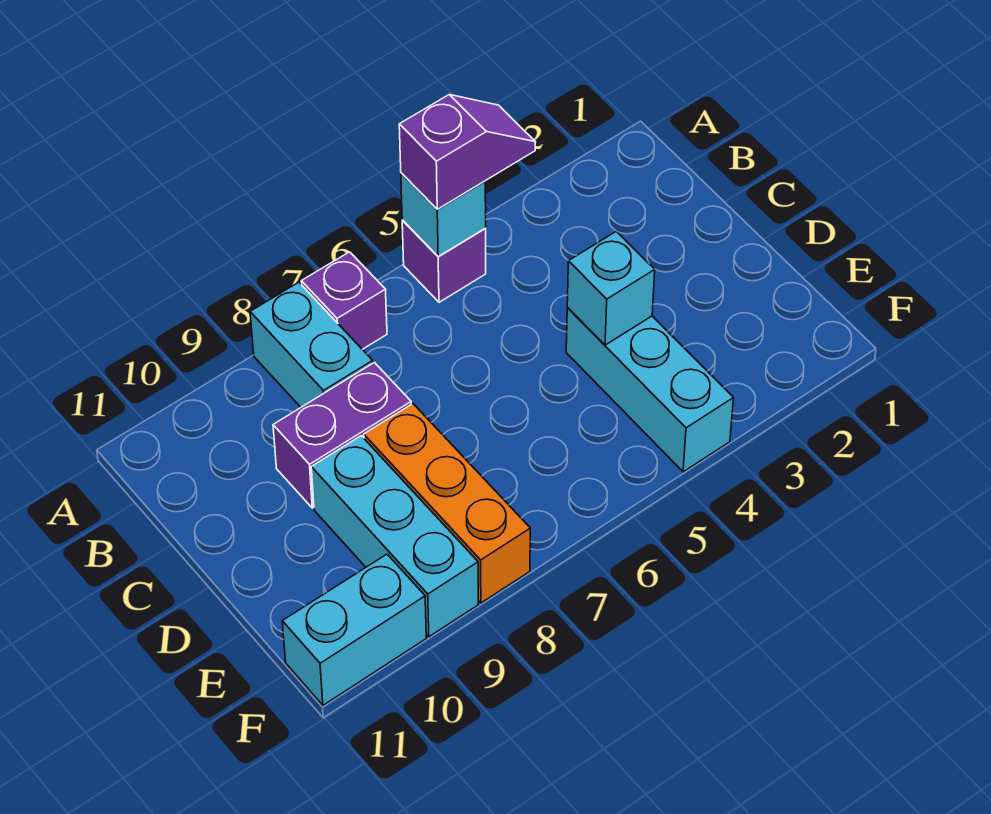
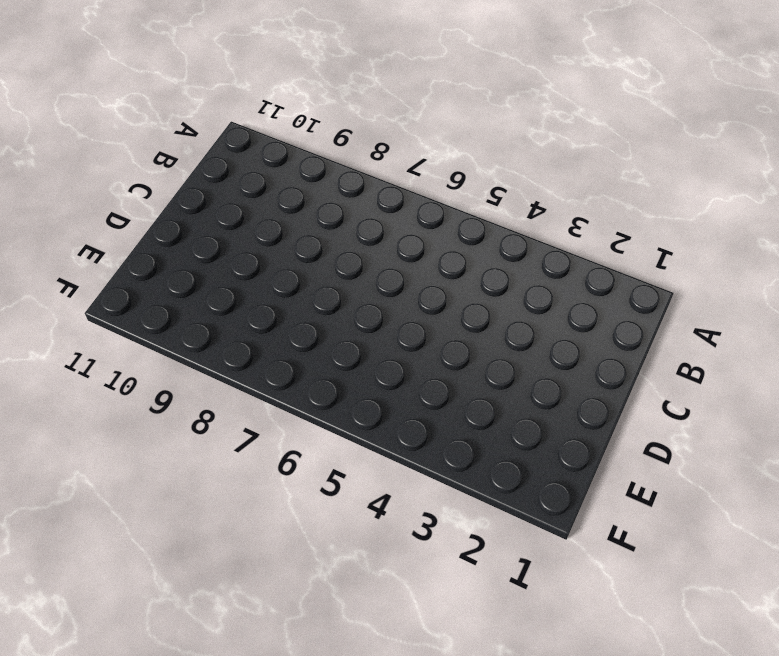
none -> purple 1x1 brick [402,220,486,302]
none -> purple 1x1 brick [301,252,387,349]

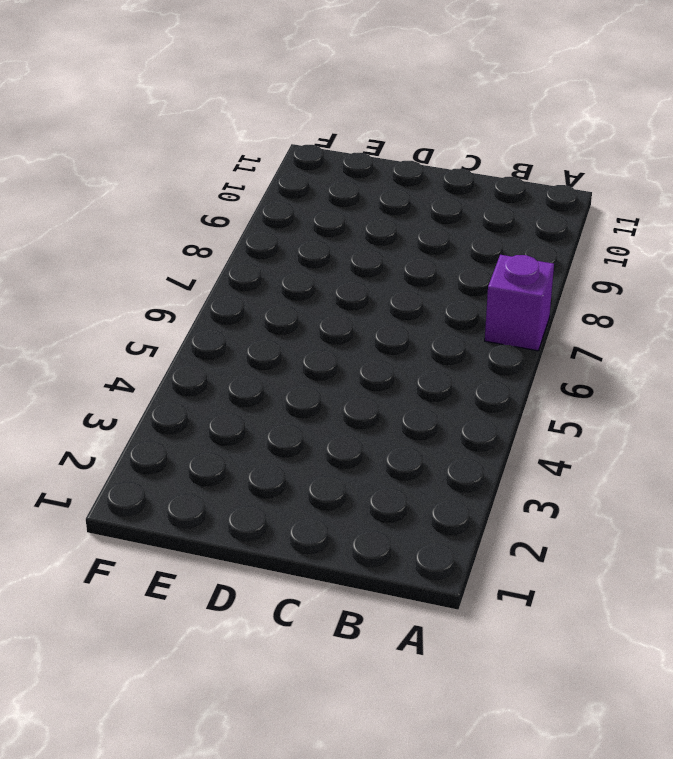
none -> purple 1x1 brick [402,220,486,302]
none -> cyan 1x2 brick [250,282,373,407]

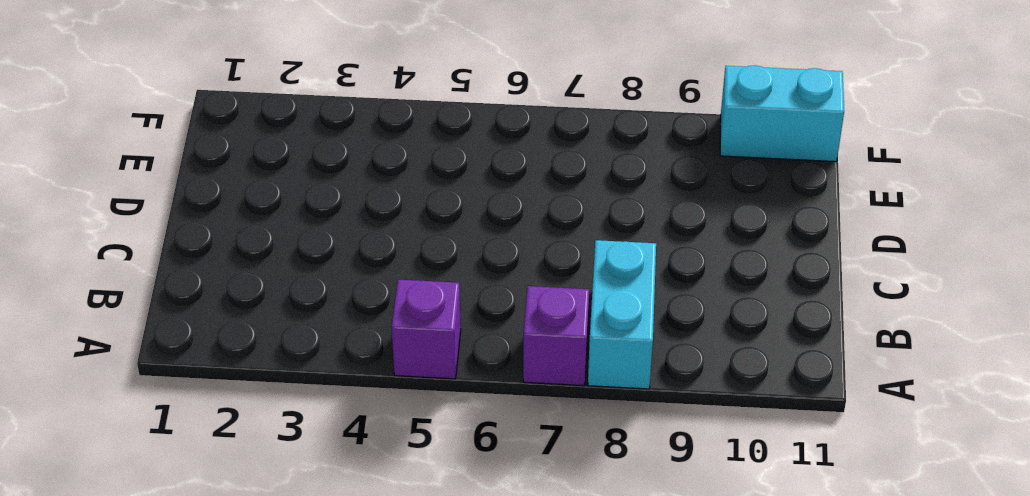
none -> purple 1x2 brick [273,363,411,508]
none -> cyan 1x3 brick [566,308,733,472]

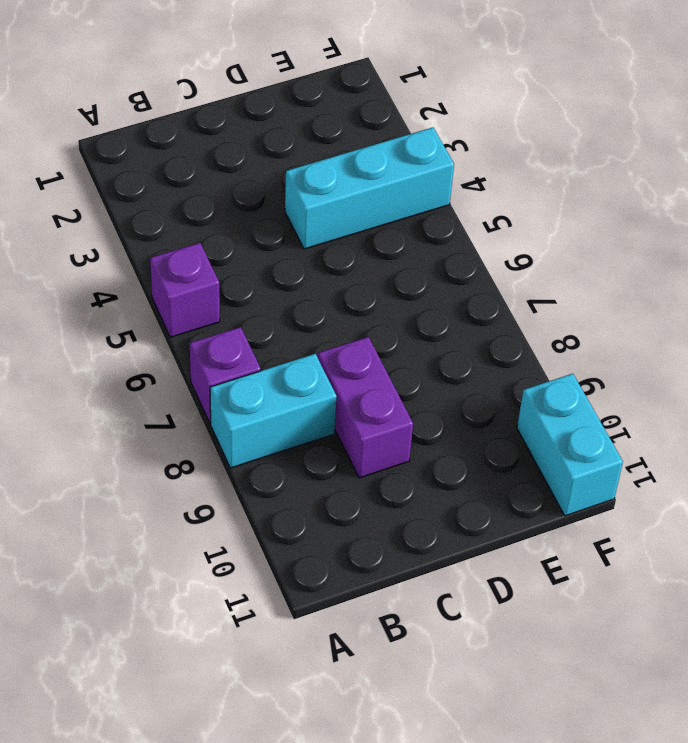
none -> orange 1x3 brick [364,404,530,603]
none -> cyan 1x3 brick [311,436,478,637]

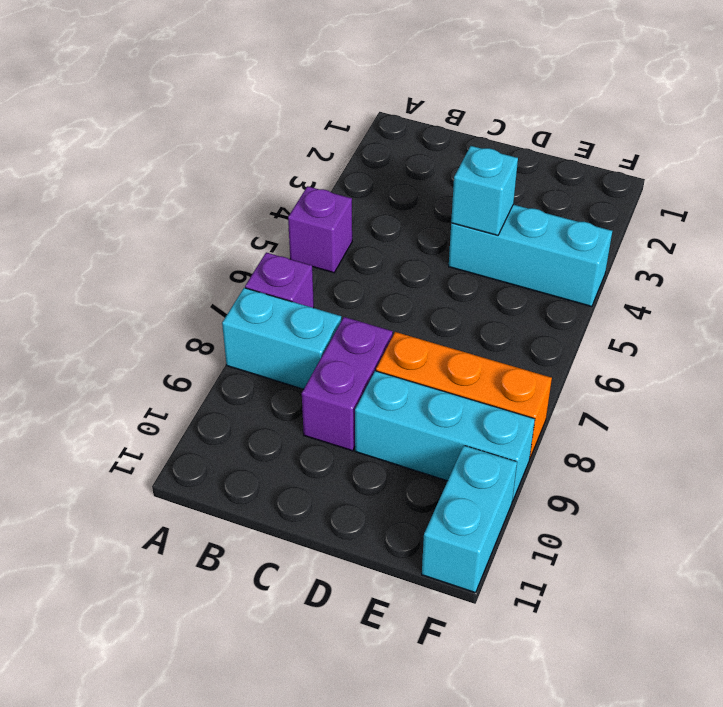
none -> cyan 1x1 brick [401,173,486,256]
none -> purple 1x2 slope [399,95,536,209]

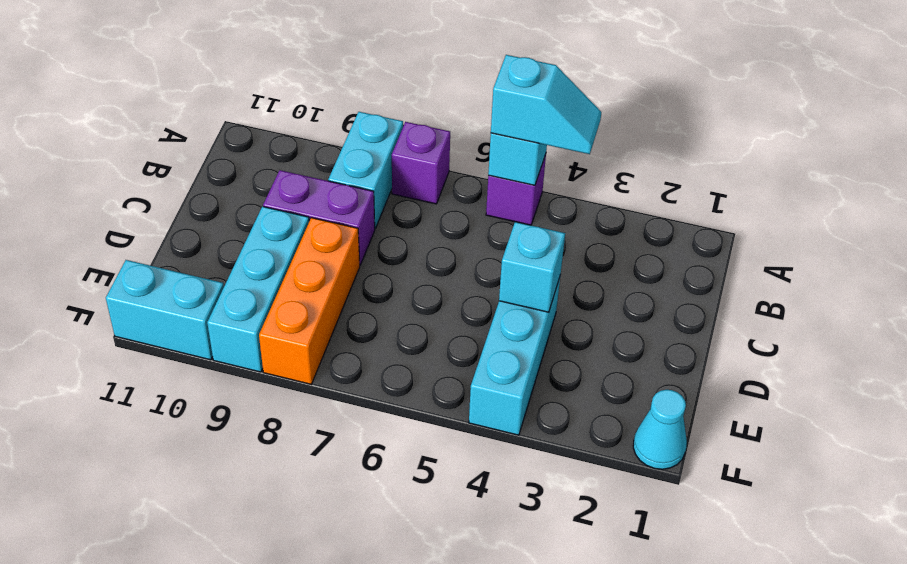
cyan 1x2 slope [491,55,601,154] -> purple 1x2 slope [399,95,536,209]
cyan 1x1 cone [633,390,687,469] -> none

